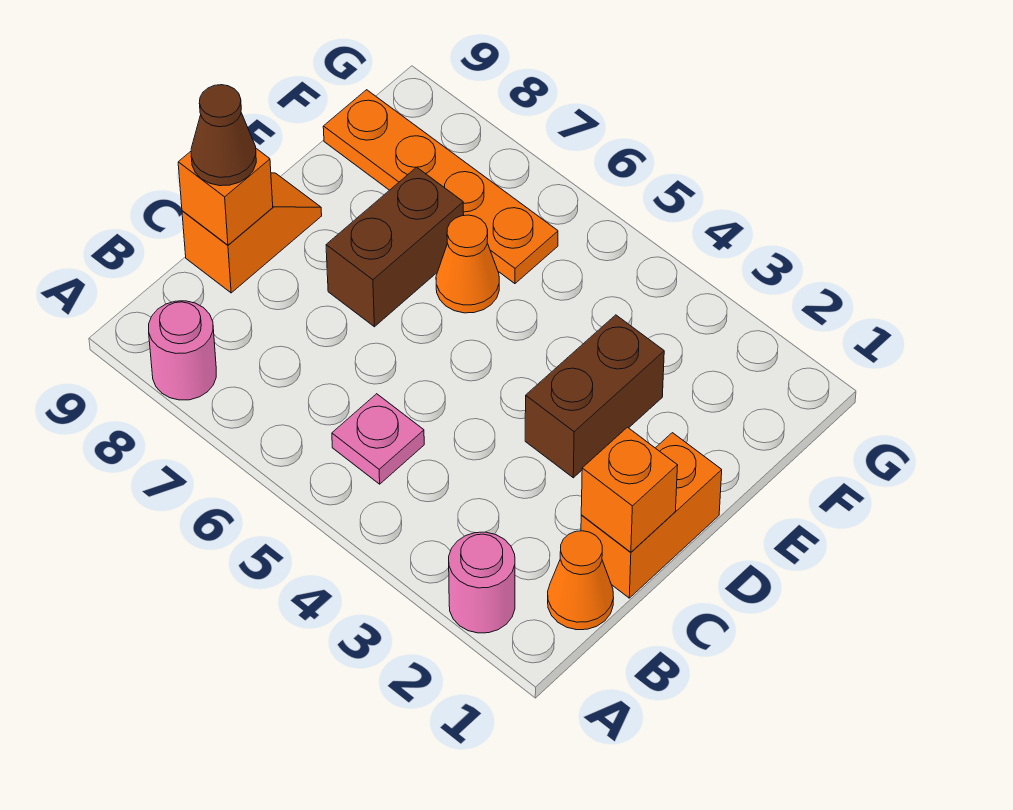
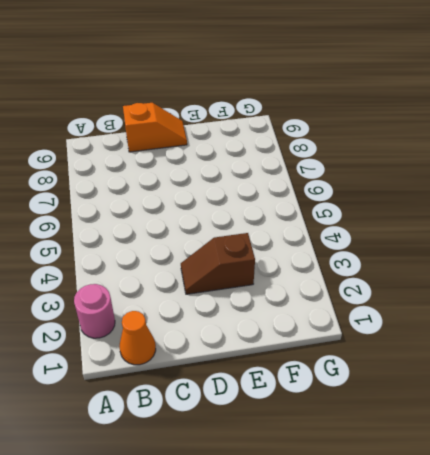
brown 1x2 slope [181,233,255,294] -> brown 1x2 brick [525,315,664,478]
none -> pink 1x1 round brick [149,301,216,400]
none -> pink 1x1 plate [332,394,424,484]
none -> orange 1x2 brick [581,433,722,598]

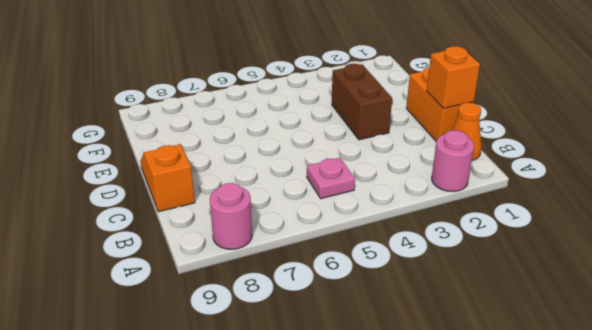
none -> brown 1x2 brick [326,167,464,327]
none -> orange 1x1 cone [436,215,499,313]
none -> orange 1x4 plate [323,90,558,284]

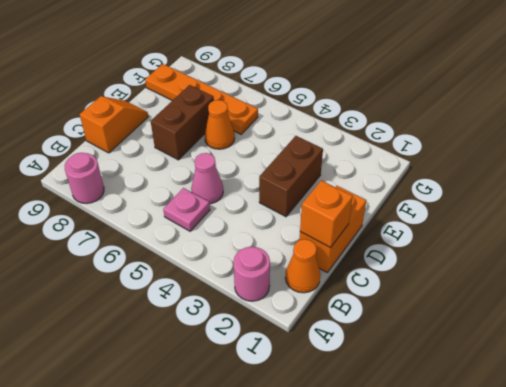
pink 1x1 cone [191,153,223,204] -> none
none -> orange 1x1 brick [178,149,273,245]
none -> brown 1x1 cone [191,85,256,186]

